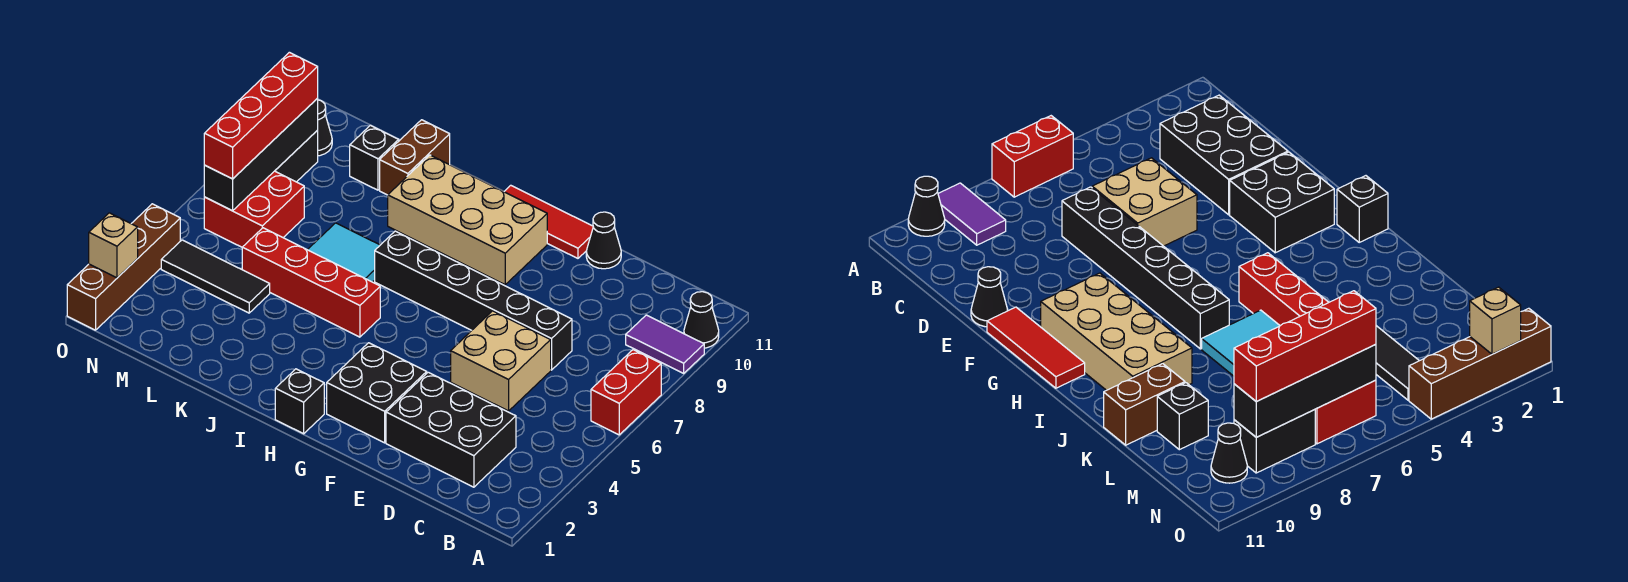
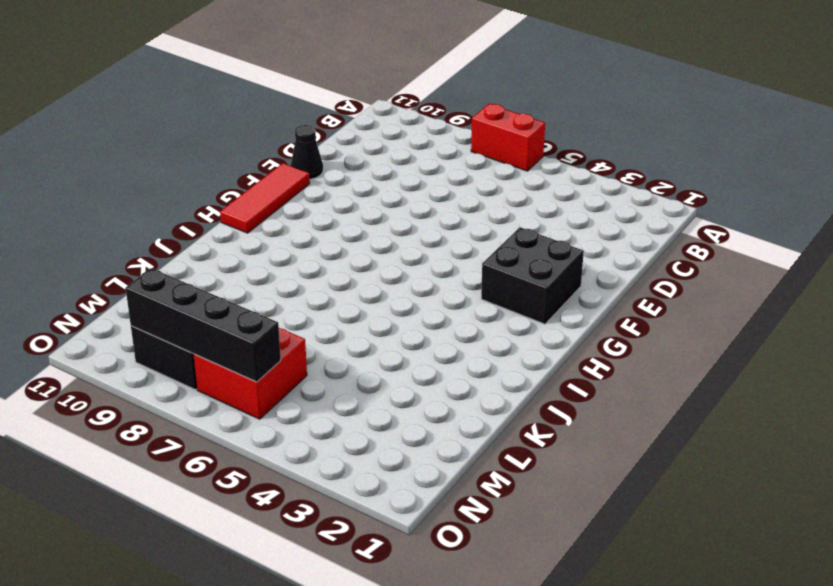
none -> purple 1x2 tile [626,315,704,373]
none -> black 1x1 cone [684,292,719,348]
none -> black 2x3 brick [386,372,516,487]

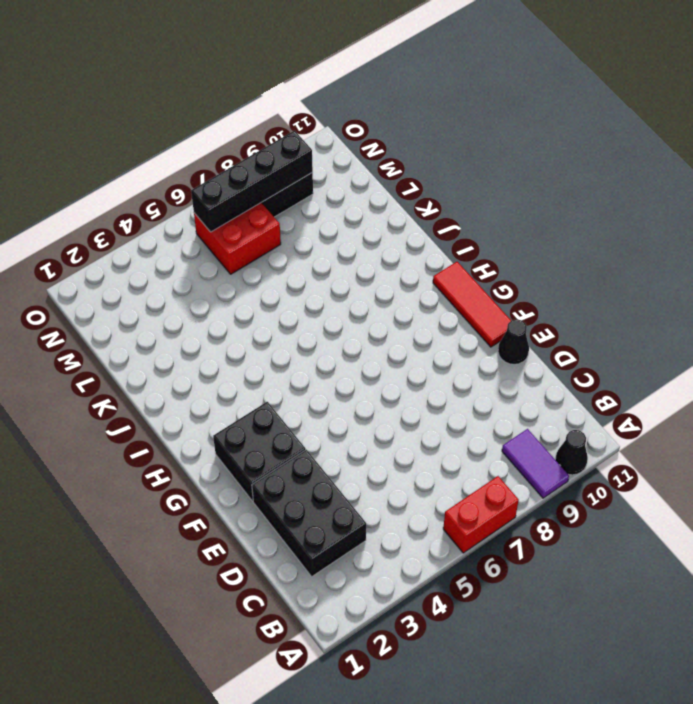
none -> tan 2x2 brick [451,311,551,411]
none -> black 1x6 brick [375,231,572,370]
none -> tan 2x4 brick [388,155,547,284]

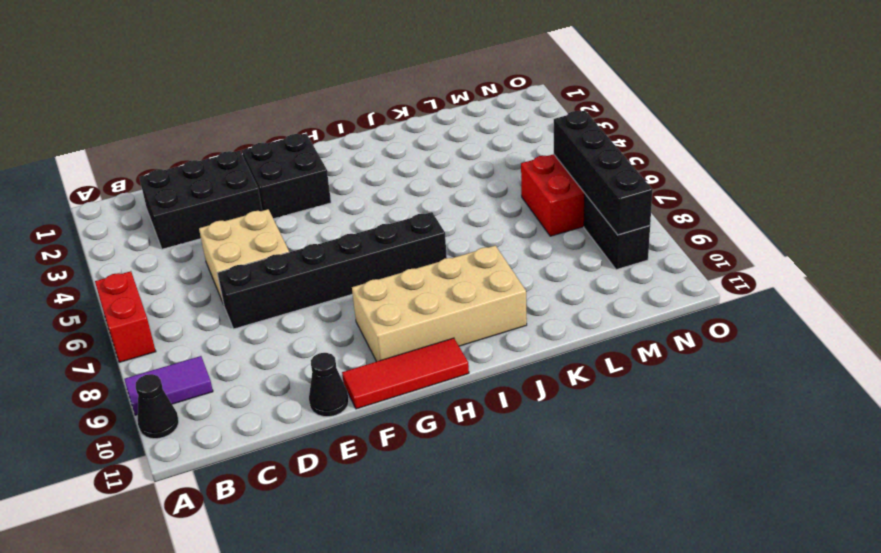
none -> black 1x1 brick [275,369,324,434]
none -> red 1x4 brick [242,228,380,337]
none -> cyan 2x2 tile [308,223,380,282]

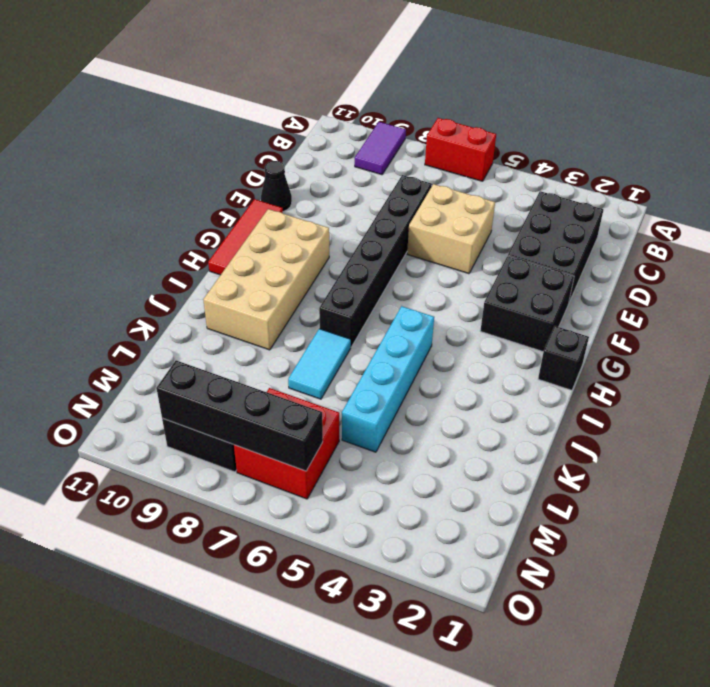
cyan 1x4 brick [342,306,434,452] -> red 1x4 brick [242,228,380,337]
cyan 1x2 tile [288,329,351,399] -> cyan 2x2 tile [308,223,380,282]
none -> black 1x1 cone [684,292,719,348]
none -> brown 1x2 brick [380,120,450,195]
none -> black 1x3 tile [161,240,270,313]

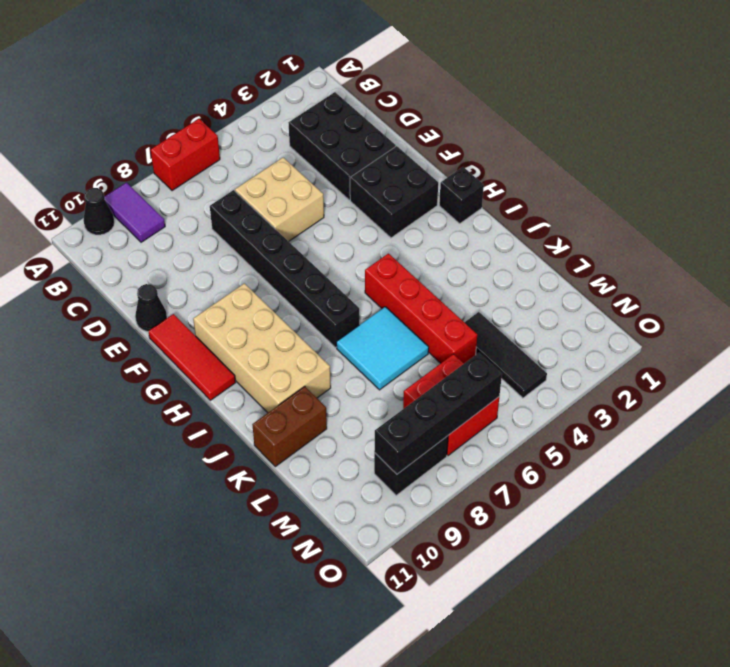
none -> black 1x1 brick [350,125,399,190]
none -> black 1x1 cone [317,100,332,156]
none -> brown 1x4 brick [67,204,180,330]

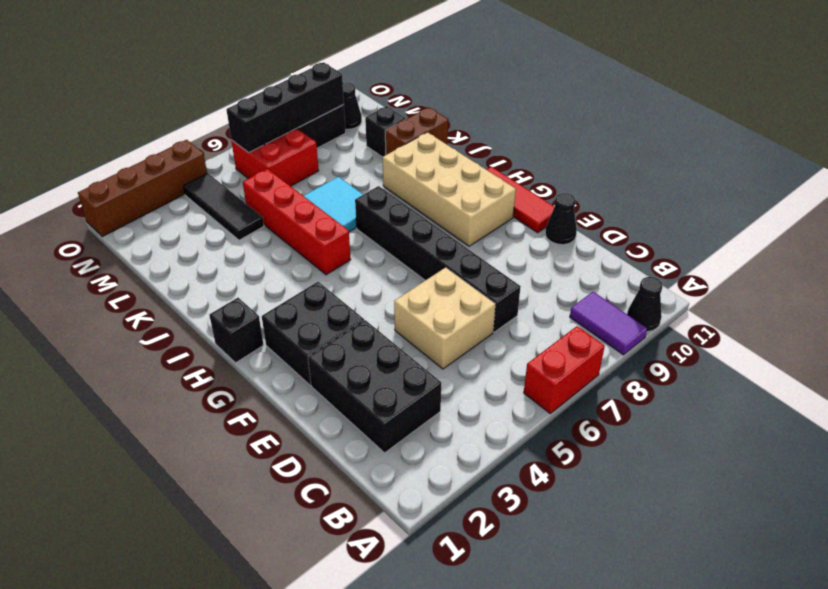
none -> tan 1x1 brick [89,213,138,278]
none -> red 1x4 brick [204,52,318,179]

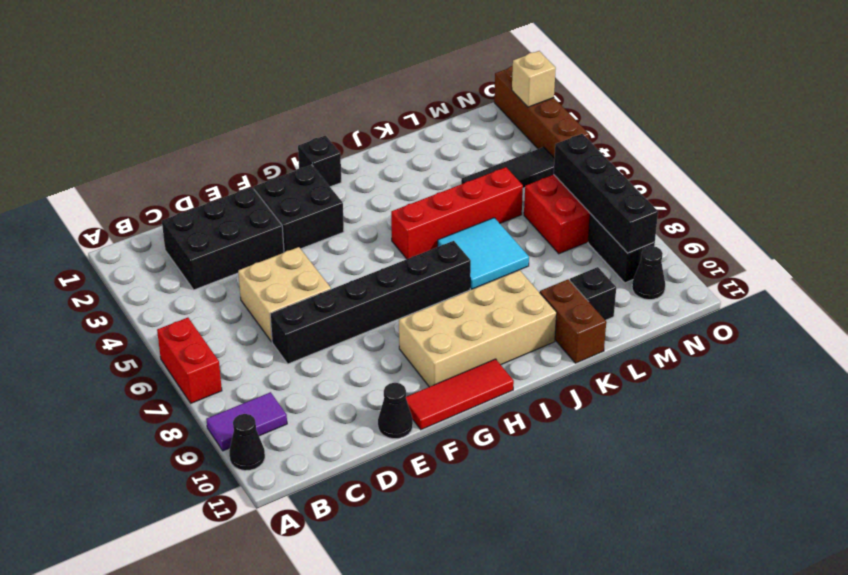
none -> red 1x4 brick [204,52,318,179]

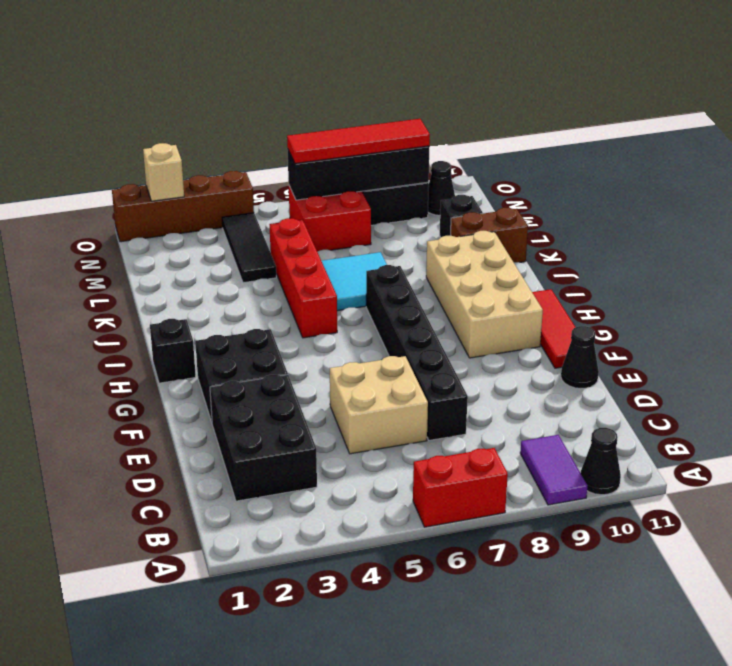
red 1x4 tile [287,119,430,163] -> red 1x4 brick [204,52,318,179]

